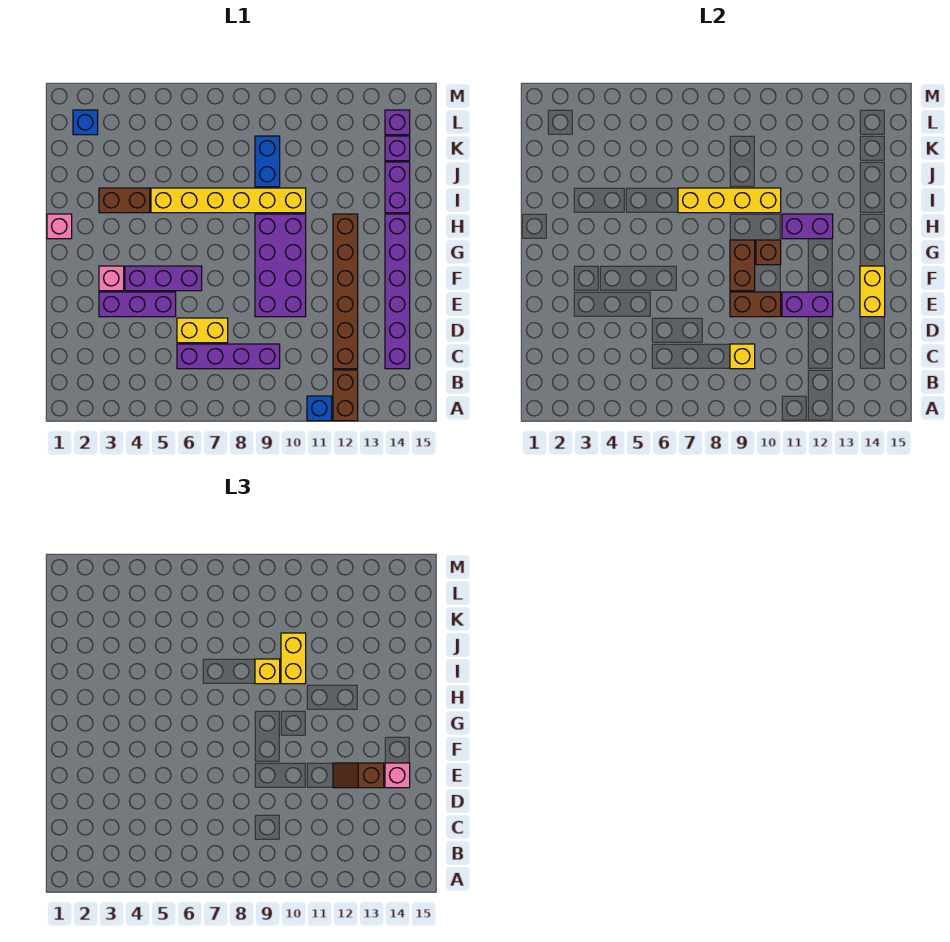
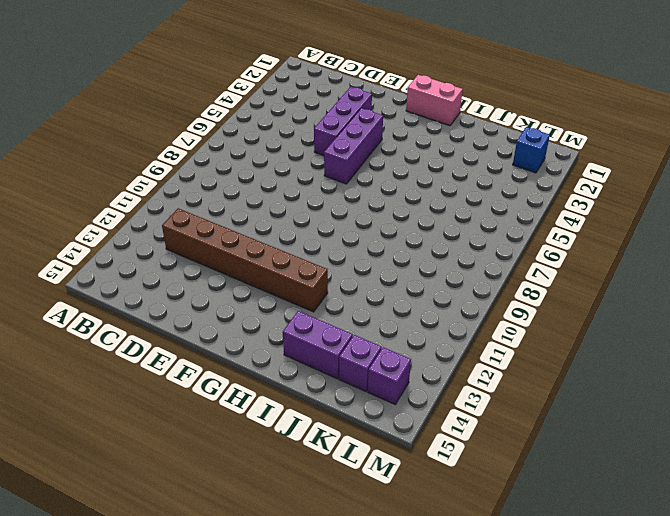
pink 1x2 brick [406,75,463,126] -> pink 1x1 brick [47,214,72,239]
none -> blue 1x1 brick [307,396,332,421]
none -> brown 1x2 brick [333,370,358,421]
none -> purple 1x4 brick [177,344,280,369]
none -> purple 1x6 brick [385,214,410,369]

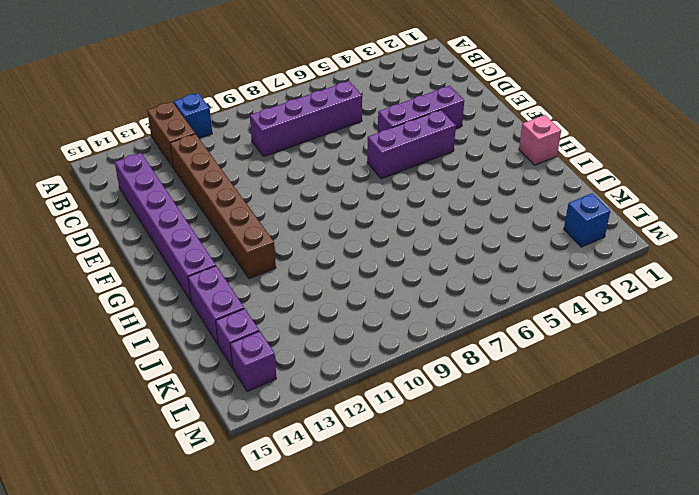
none -> yellow 1x2 brick [177,318,228,343]
none -> purple 2x4 brick [255,214,306,317]
none -> pink 1x1 brick [99,266,124,291]
none -> brown 1x2 brick [99,188,150,213]

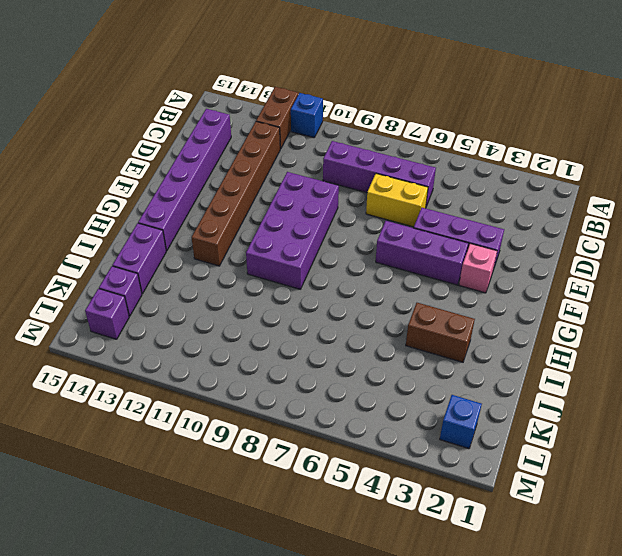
none -> pink 1x1 brick [47,214,72,239]
none -> yellow 1x6 brick [151,188,306,213]
none -> blue 1x2 brick [255,136,280,187]
none -> yellow 1x1 brick [730,344,755,369]

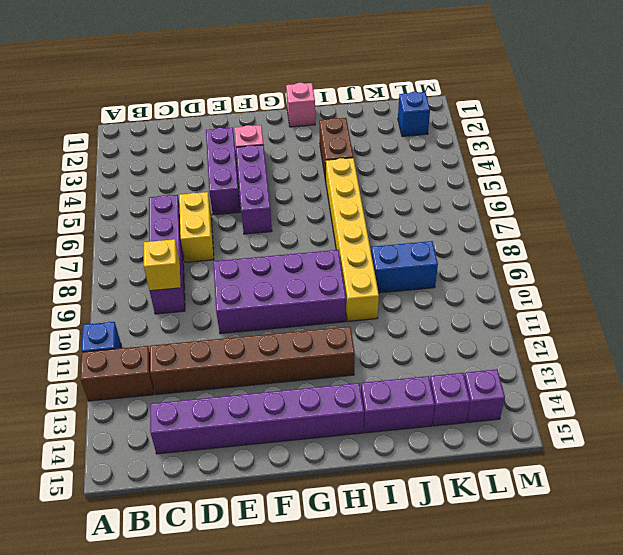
none -> brown 1x2 brick [730,292,781,317]
none -> purple 1x2 brick [782,292,833,317]
none -> yellow 1x2 brick [860,266,885,317]
none -> brown 1x2 brick [730,240,755,291]

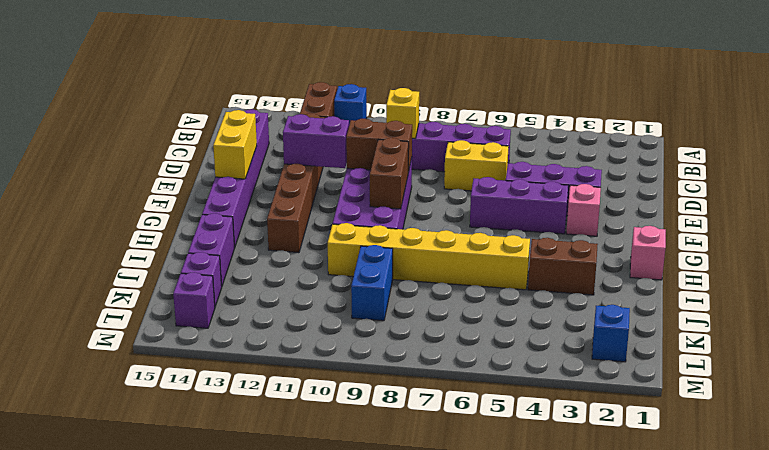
none -> brown 1x1 brick [756,240,781,265]
none -> purple 1x2 brick [782,214,833,239]
none -> yellow 1x4 brick [678,188,781,213]
none -> brown 1x2 slope [333,763,384,788]

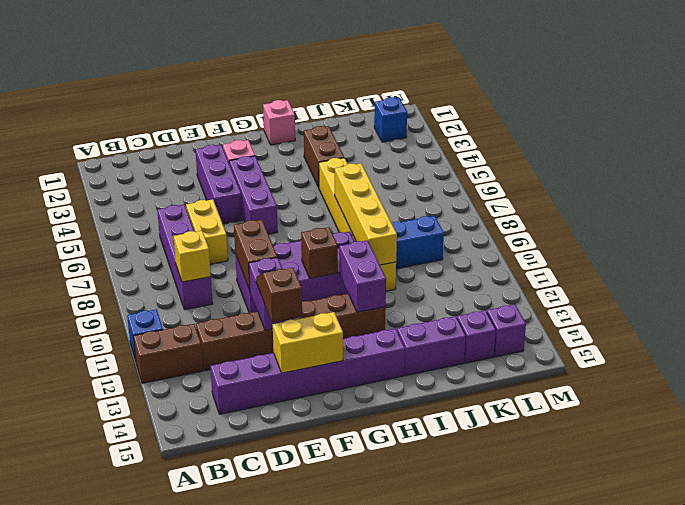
none -> brown 1x2 brick [730,240,755,291]
none -> pink 1x1 brick [385,763,410,788]
none -> yellow 1x1 brick [255,659,280,684]
none -> yellow 1x2 brick [281,633,306,684]

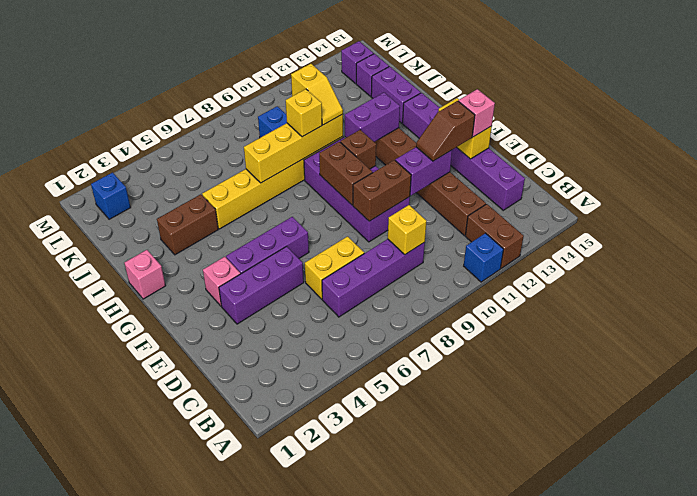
yellow 1x2 slope [291,64,343,125] -> yellow 1x2 brick [281,633,306,684]

